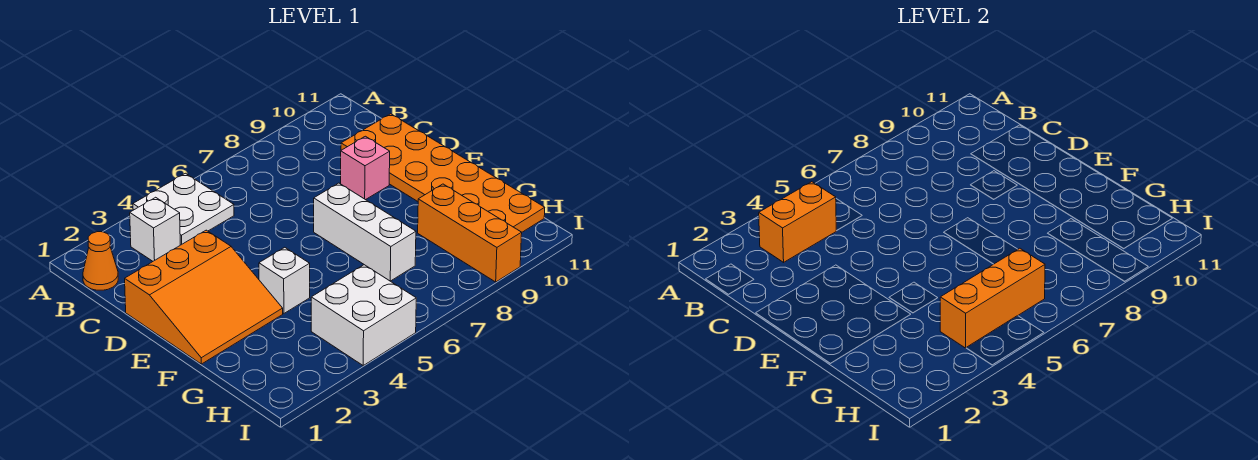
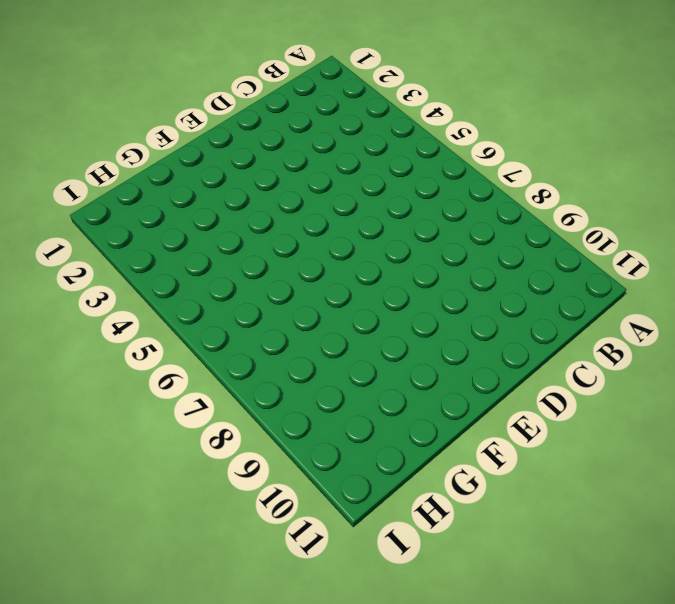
none -> white 2x2 plate [133,173,234,245]
none -> orange 1x1 cone [83,232,118,290]
none -> white 1x1 brick [130,197,180,261]

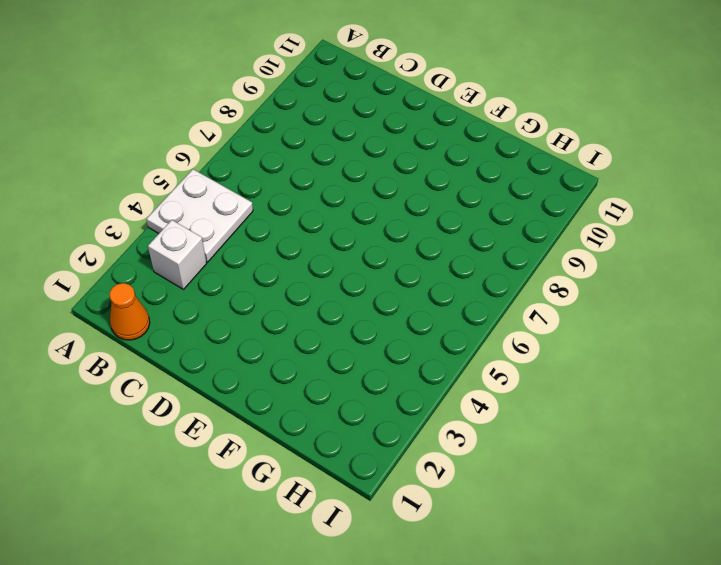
none -> orange 2x6 plate [341,114,545,232]
none -> orange 3x3 slope [125,230,283,364]
none -> pink 1x1 brick [341,136,390,200]

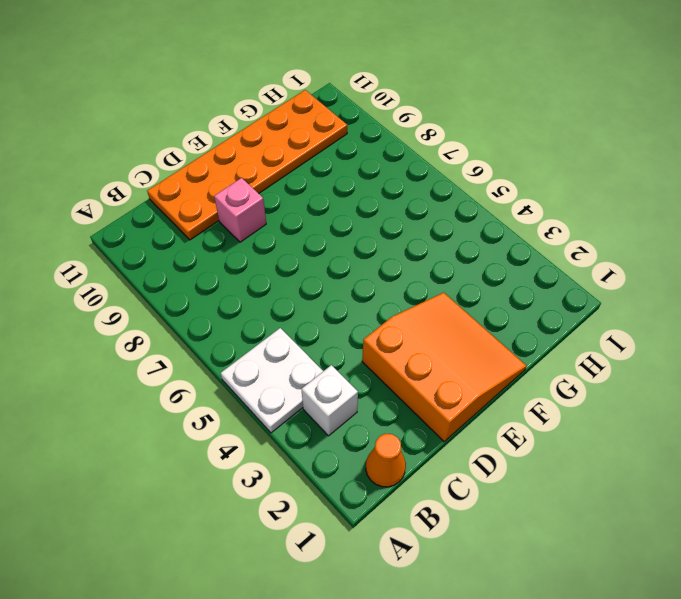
none -> white 1x3 brick [314,183,416,281]
none -> white 1x1 brick [259,247,310,313]
none -> orange 1x3 brick [418,184,522,282]

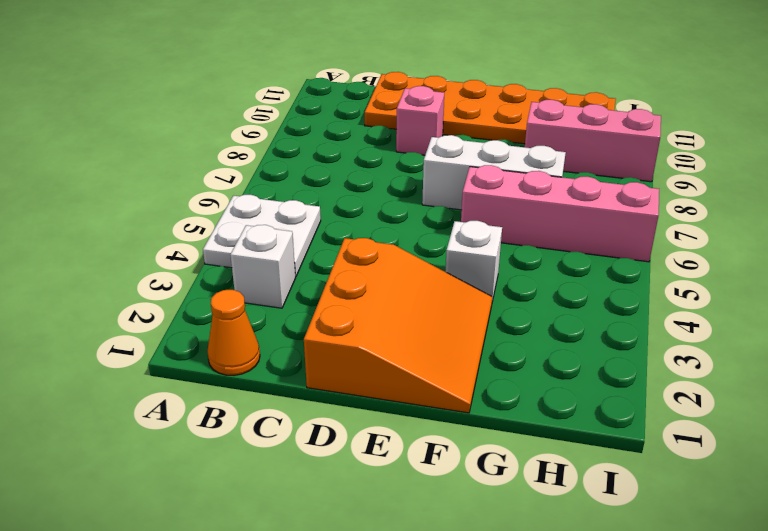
pink 1x4 brick [461,165,659,262] -> none
pink 1x3 brick [525,100,661,182] -> orange 1x3 brick [418,184,522,282]
none -> white 2x2 brick [311,265,416,365]
none -> orange 1x2 brick [759,182,836,262]
none -> orange 1x3 brick [940,248,1045,348]

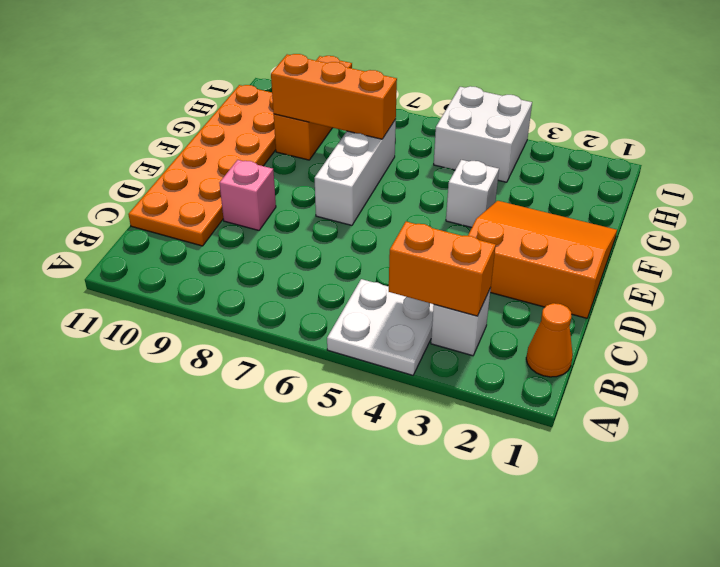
orange 1x3 brick [271,54,397,139] -> orange 1x3 brick moved to [940,248,1045,348]

